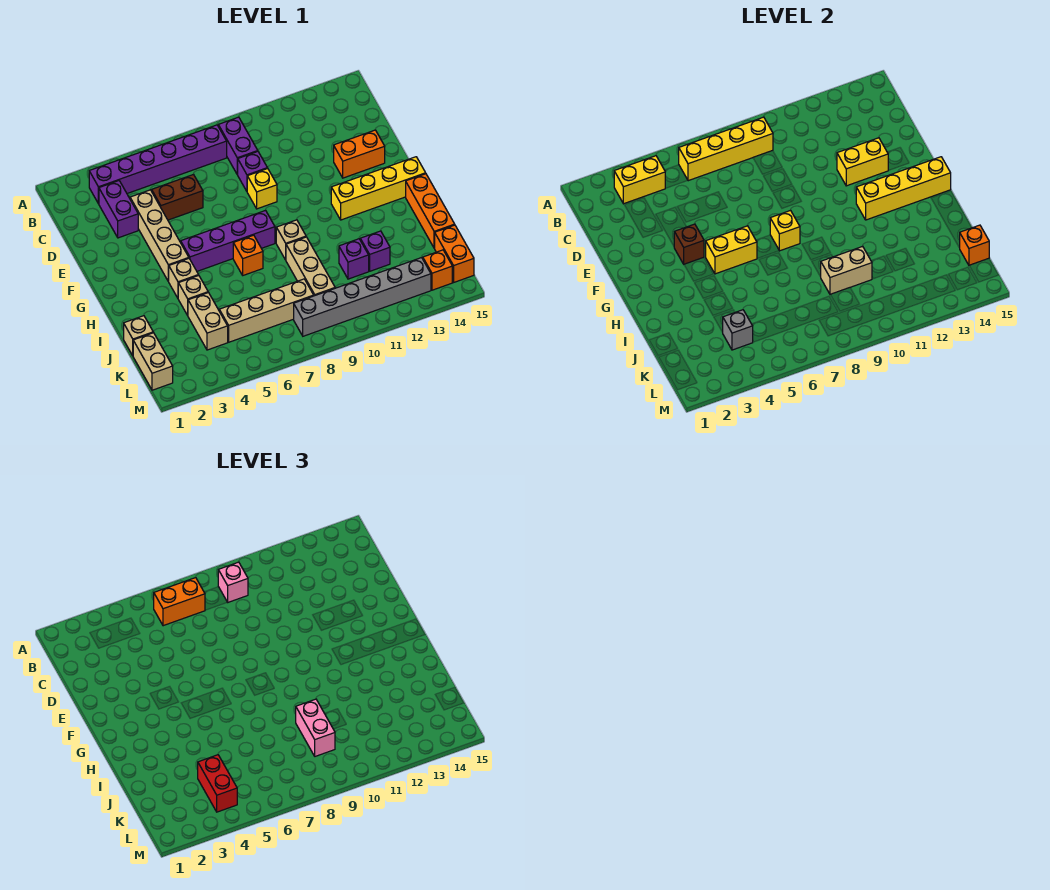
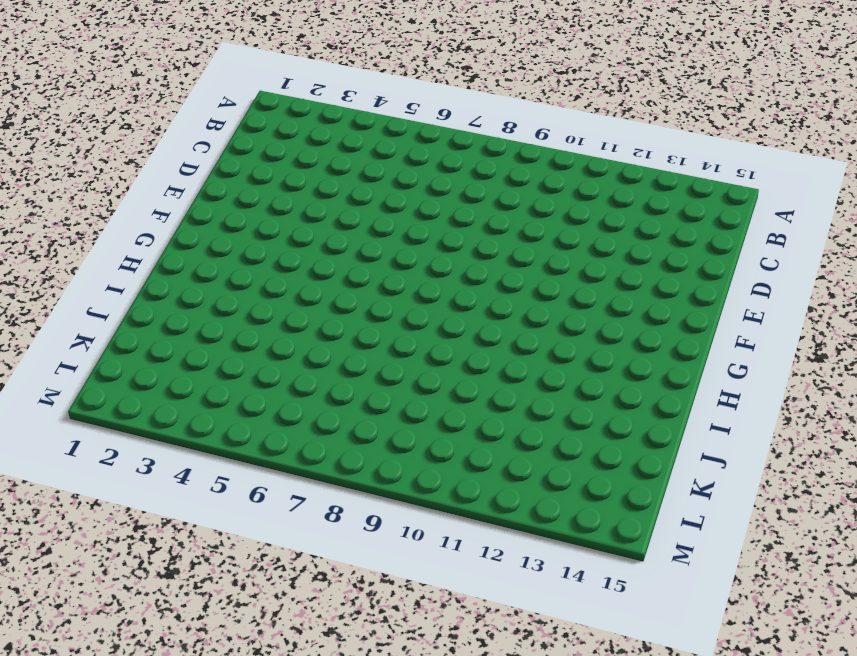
none -> purple 1x6 brick [89,125,227,204]
none -> purple 1x2 brick [218,117,258,174]
none -> purple 1x2 brick [99,181,138,238]
none -> tan 1x4 brick [130,190,189,281]

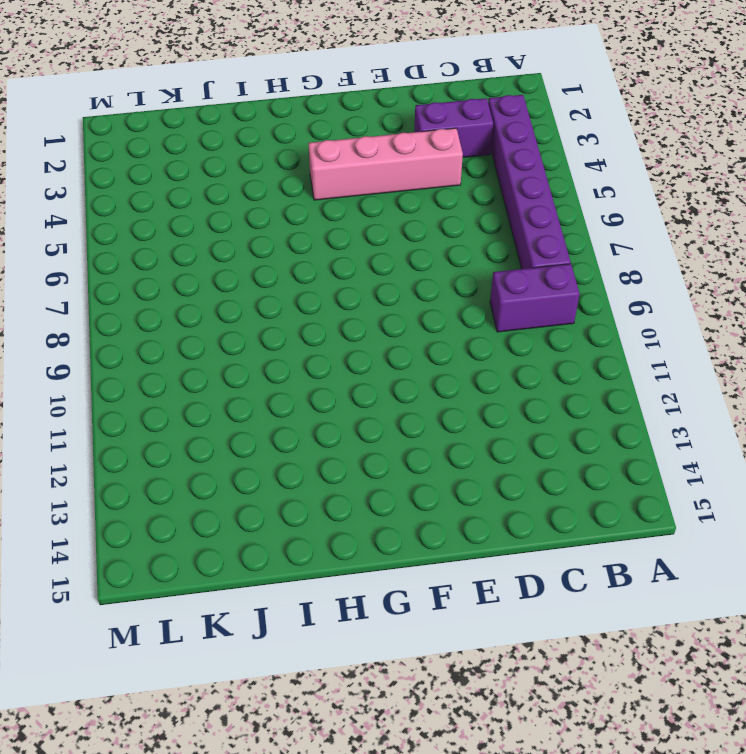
pink 1x4 brick [308,128,463,200] -> tan 1x4 brick [130,190,189,281]
none -> brown 1x2 brick [152,174,203,220]
none -> purple 1x1 brick [237,152,267,191]
none -> yellow 1x1 brick [247,168,277,209]
none -> orange 1x2 brick [334,130,385,178]

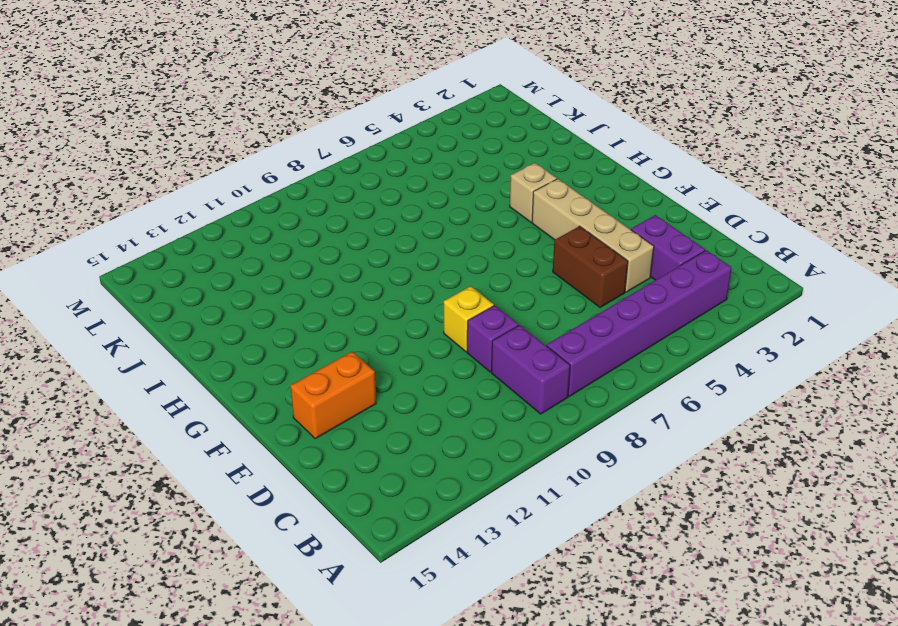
brown 1x2 brick [553,226,628,308] -> brown 1x2 brick turned to [152,174,203,220]
none -> purple 1x4 brick [181,210,275,271]
none -> yellow 1x4 brick [331,157,426,220]
none -> orange 1x1 brick [233,235,263,275]
none -> tan 1x1 brick [276,220,306,260]

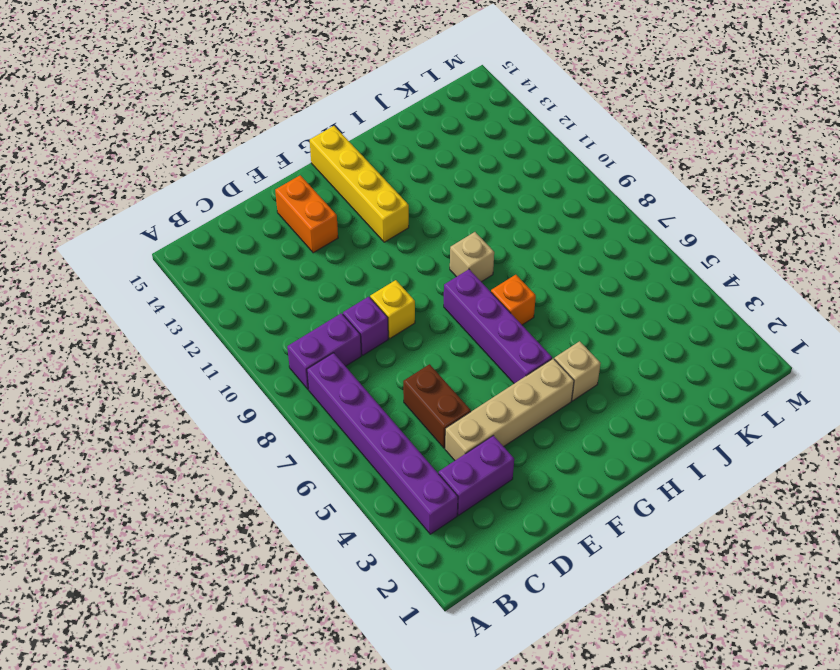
none -> orange 1x3 brick [406,174,455,248]
none -> tan 1x1 brick [178,275,208,315]
none -> tan 1x3 brick [286,237,335,296]
none -> tan 1x1 brick [124,316,153,355]

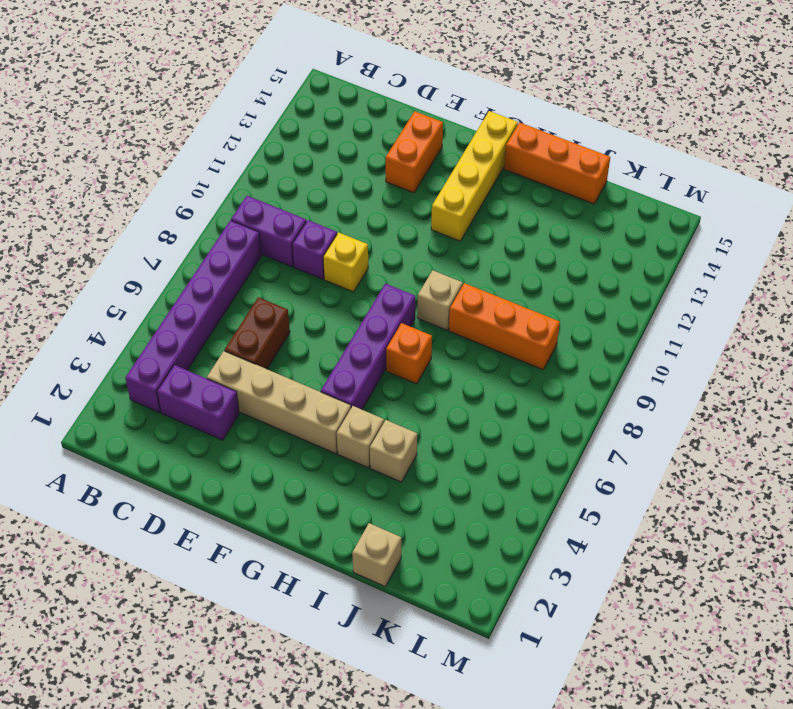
orange 1x3 brick [449,283,560,370] -> tan 1x3 brick [286,237,335,296]
none -> tan 1x2 brick [188,293,228,350]
none -> purple 1x1 brick [339,239,369,279]
none -> purple 1x1 brick [360,231,390,271]
none -> tan 1x2 brick [133,333,173,390]

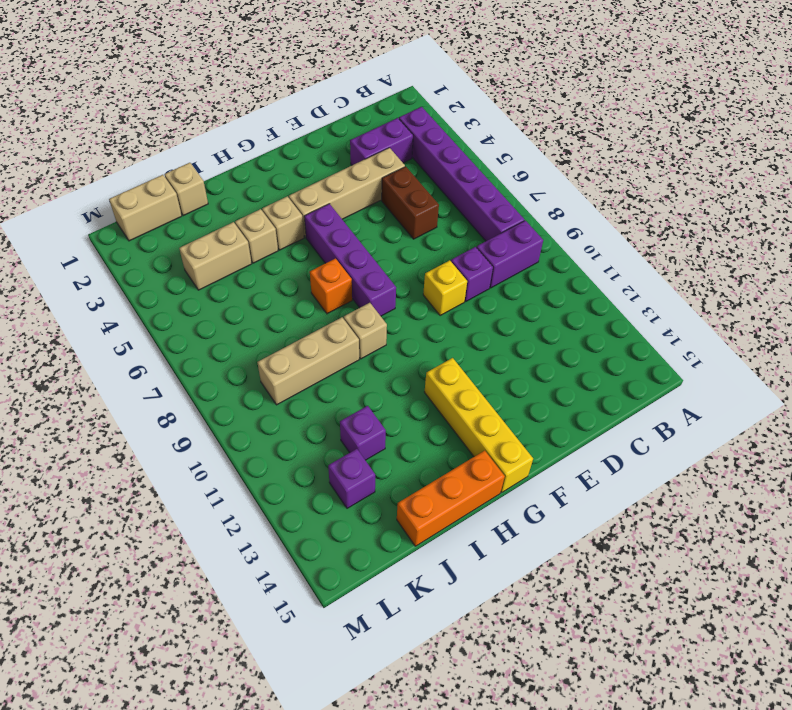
purple 1x1 brick [328,449,375,508] -> purple 1x1 brick moved to [339,239,369,279]
none -> orange 1x2 brick [334,130,385,178]
none -> tan 1x4 brick [219,279,314,342]
none -> orange 1x2 brick [435,225,474,282]
none -> grey 1x6 brick [294,258,431,336]

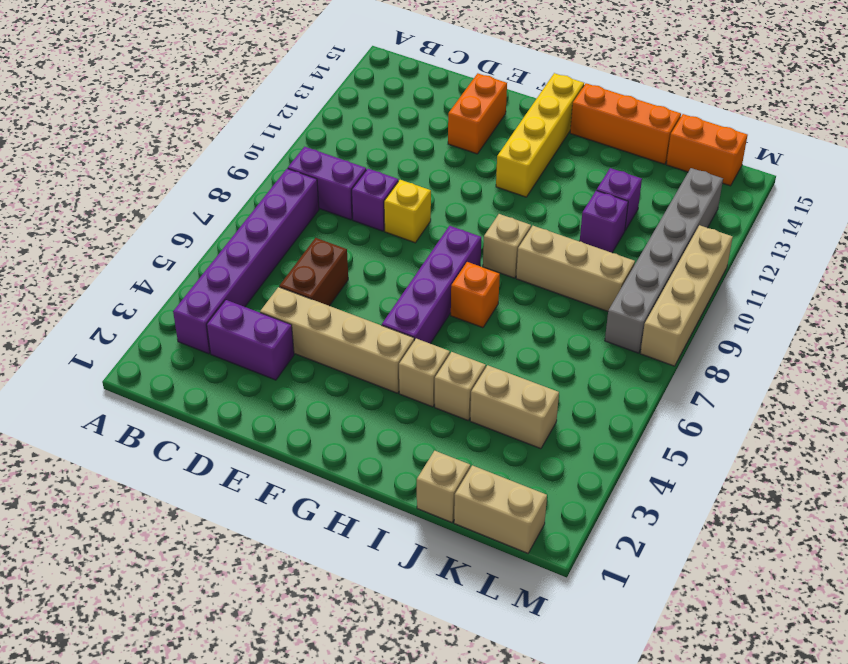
tan 1x4 brick [640,225,733,366] -> tan 1x4 brick moved to [219,279,314,342]
none -> orange 1x1 brick [423,250,452,290]
none -> yellow 1x2 brick [614,156,665,204]
none -> yellow 1x4 brick [679,117,773,181]
none -> yellow 1x2 brick [837,138,888,186]

